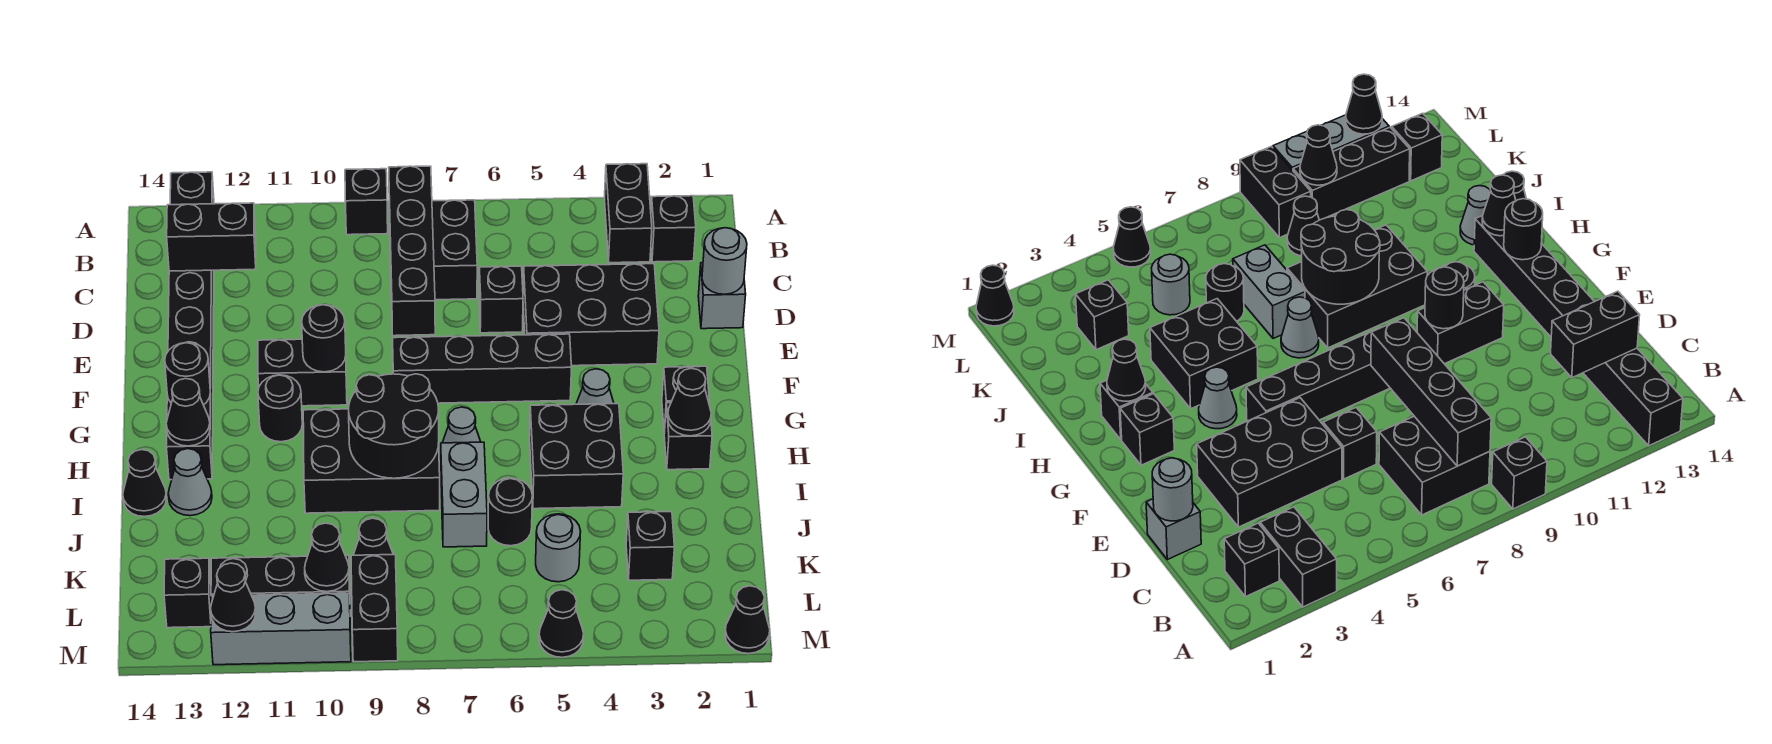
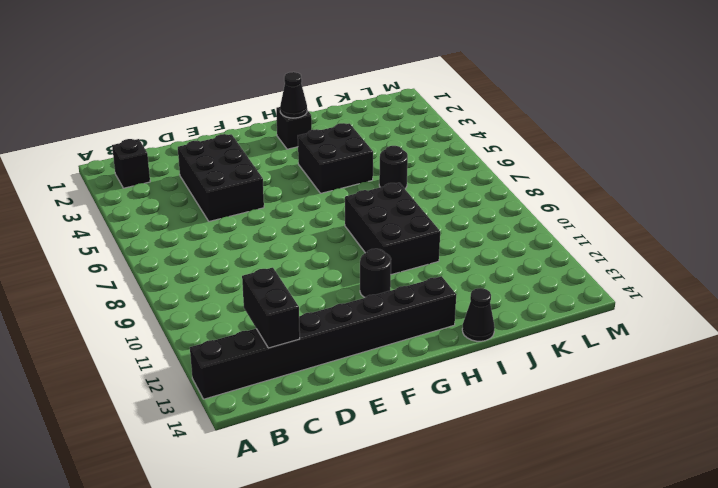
none -> black 1x2 brick [605,164,652,263]
none -> black 1x1 brick [345,169,388,235]
none -> black 2x2 brick [389,200,477,300]
none -> grey 1x1 brick [698,263,746,329]

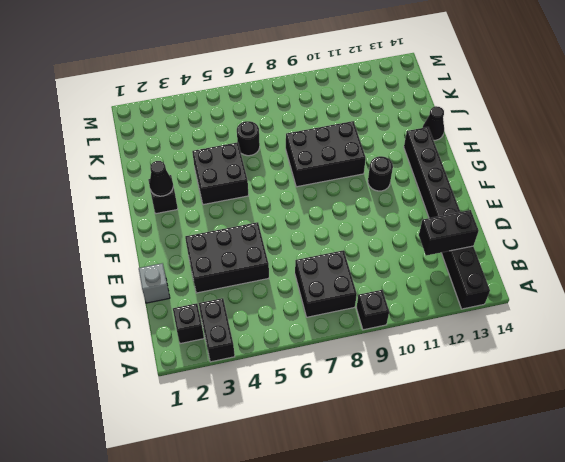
none -> black 1x1 brick [479,266,523,333]
none -> black 1x4 brick [393,334,572,403]
none -> black 1x2 brick [258,339,347,406]
none -> black 1x1 brick [662,366,709,433]

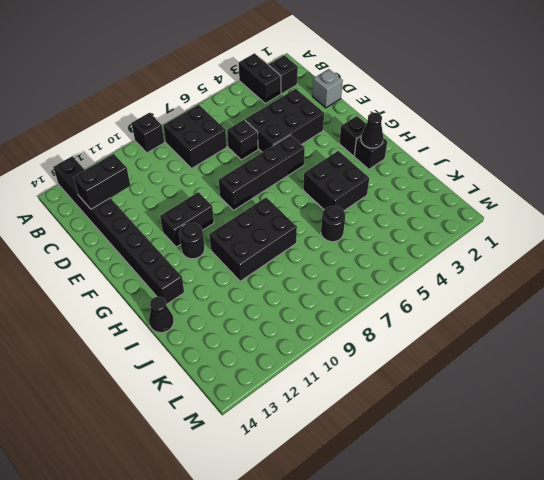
none -> grey 1x1 cone [576,369,614,404]
none -> grey 1x1 cone [440,407,481,458]
none -> grey 1x2 brick [441,442,487,547]
none -> grey 1x1 cone [168,449,212,516]

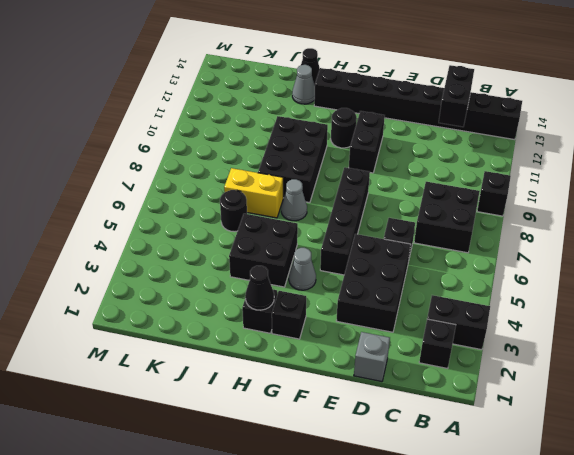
yellow 1x2 brick [224,168,283,218] -> grey 1x2 brick [441,442,487,547]
none -> black 1x1 brick [626,512,674,580]
none -> grey 1x1 round brick [536,514,581,582]
none -> black 1x1 cone [354,518,393,555]
none -> black 1x2 brick [351,555,398,662]

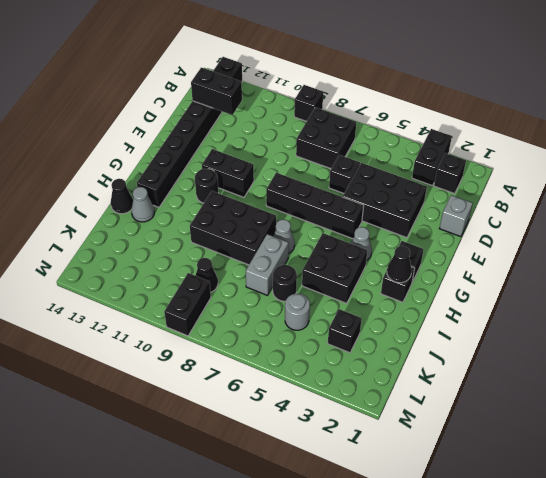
none -> black 1x3 brick [211,555,350,596]
none -> black 1x1 brick [164,558,211,628]
none -> black 1x1 cone [725,586,770,654]
none -> black 1x1 cone [539,590,584,657]

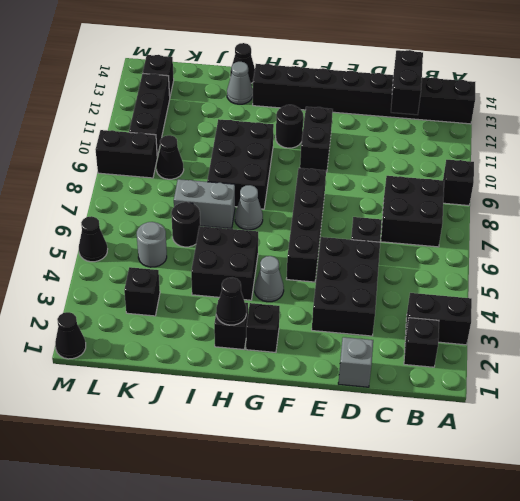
none -> grey 1x3 brick [211,593,351,665]
none -> black 1x4 brick [389,166,435,336]
none -> grey 1x1 round brick [702,228,747,294]
none -> black 1x1 round brick [302,305,346,372]

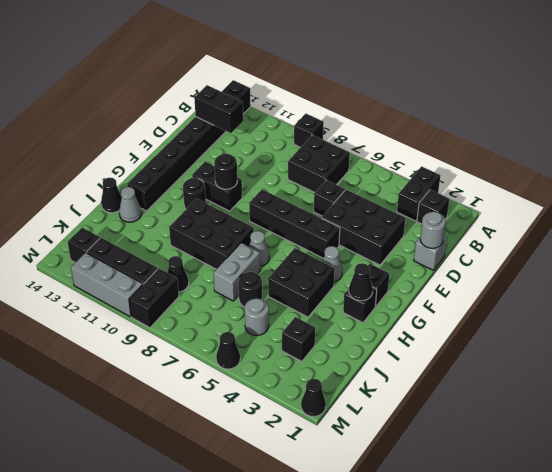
none -> black 1x4 brick [389,166,435,336]
none -> black 1x1 round brick [165,343,210,405]
none -> black 2x2 round brick [349,374,439,478]
none -> black 1x1 cone [166,379,210,446]

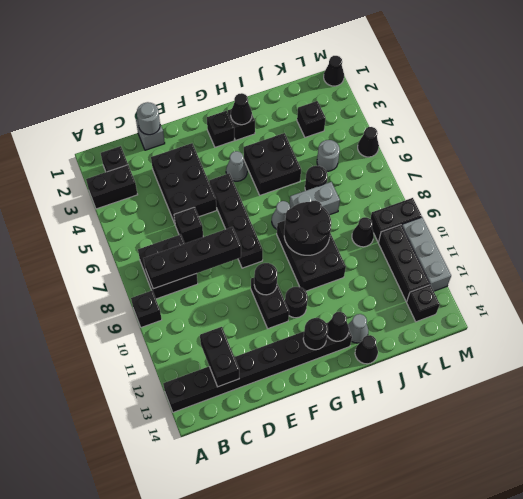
none -> black 1x1 cone [305,523,349,592]
none -> black 1x1 cone [211,563,256,632]

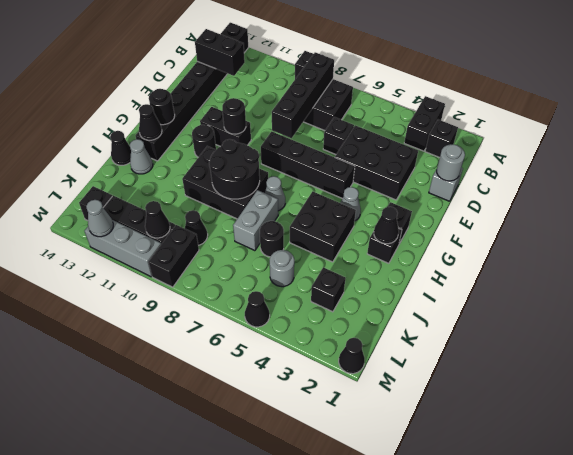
grey 1x1 cone [86,200,113,237] -> black 1x1 cone [211,563,256,632]

